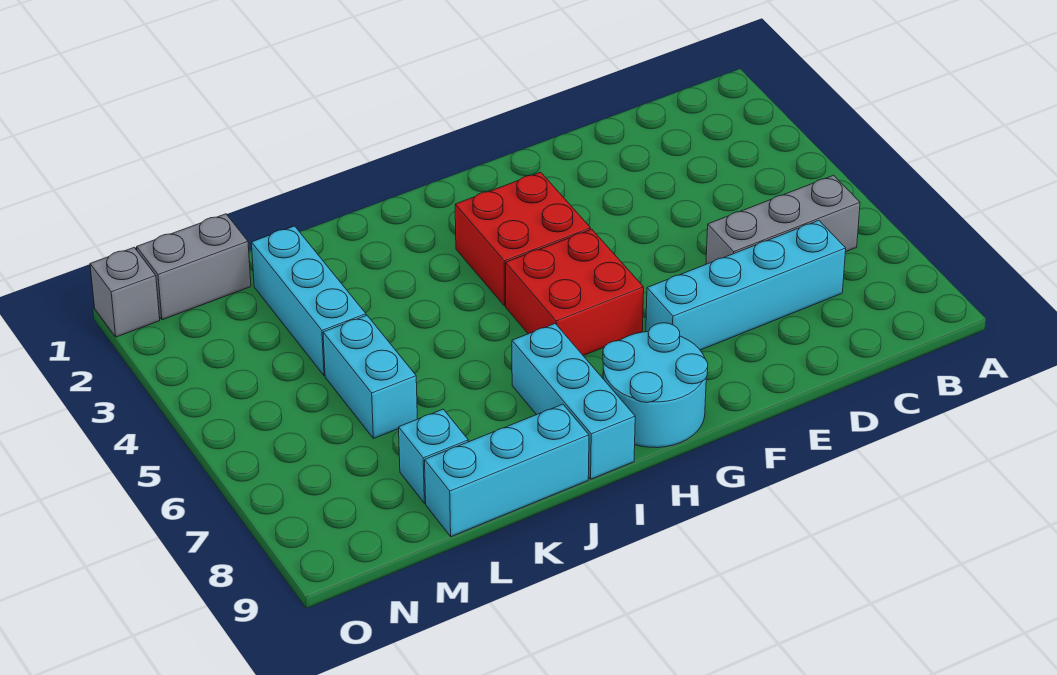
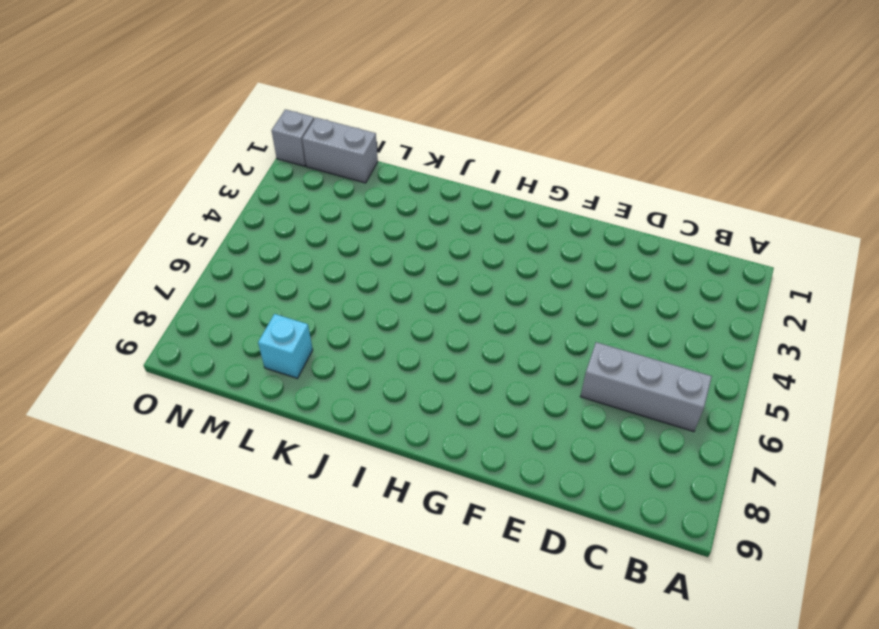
none -> cyan 1x4 brick [646,221,846,350]
none -> red 2x2 brick [455,172,591,306]
none -> red 2x2 brick [506,229,644,356]

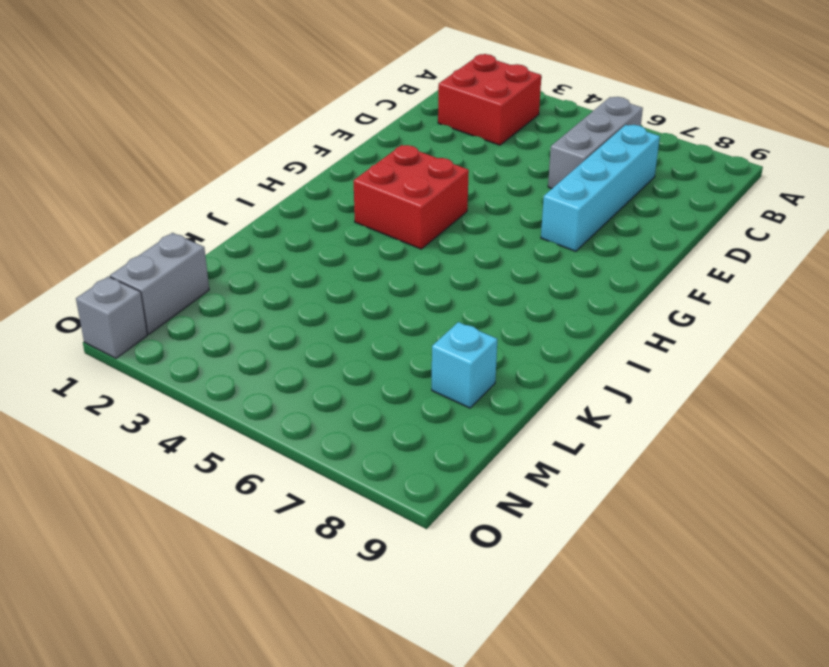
red 2x2 brick [438,54,541,145] -> red 2x2 brick moved to [506,229,644,356]
none -> cyan 2x2 round brick [603,323,708,448]
none -> cyan 1x3 brick [512,324,635,479]
none -> cyan 1x3 brick [425,404,589,537]

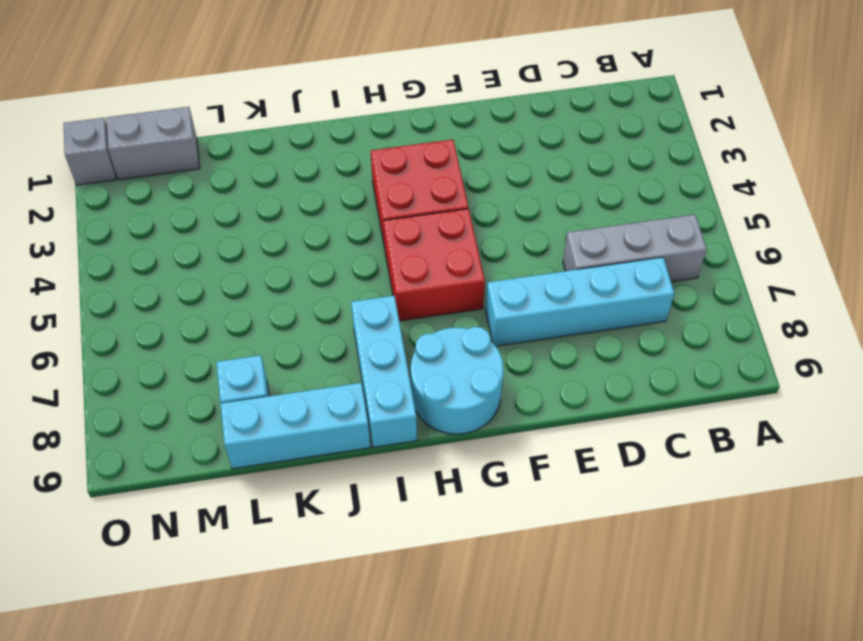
none -> cyan 1x3 brick [251,226,366,376]
none -> cyan 1x2 brick [323,315,417,439]

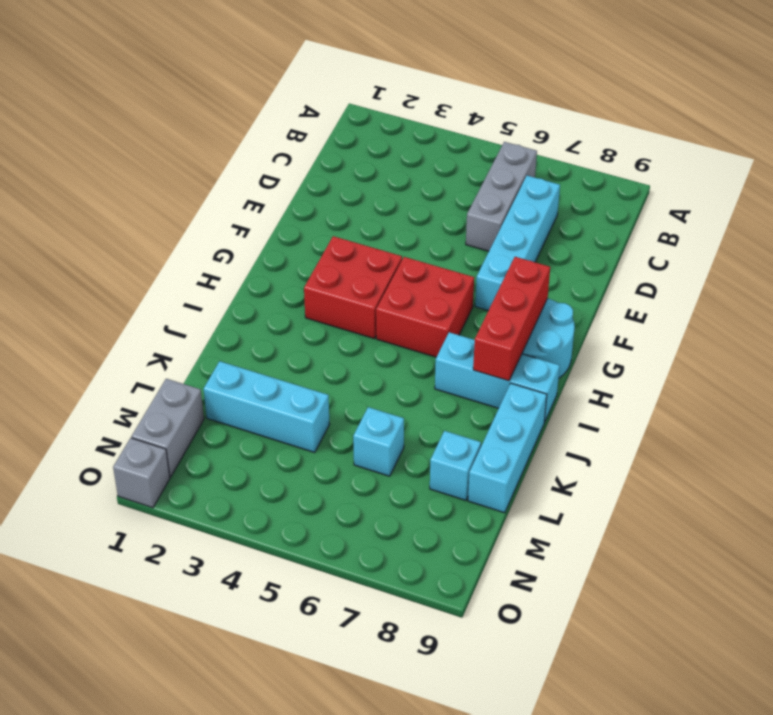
red 1x3 brick [473,257,550,381] -> none
cyan 1x1 brick [353,407,404,476] -> cyan 1x2 brick [323,315,417,439]

